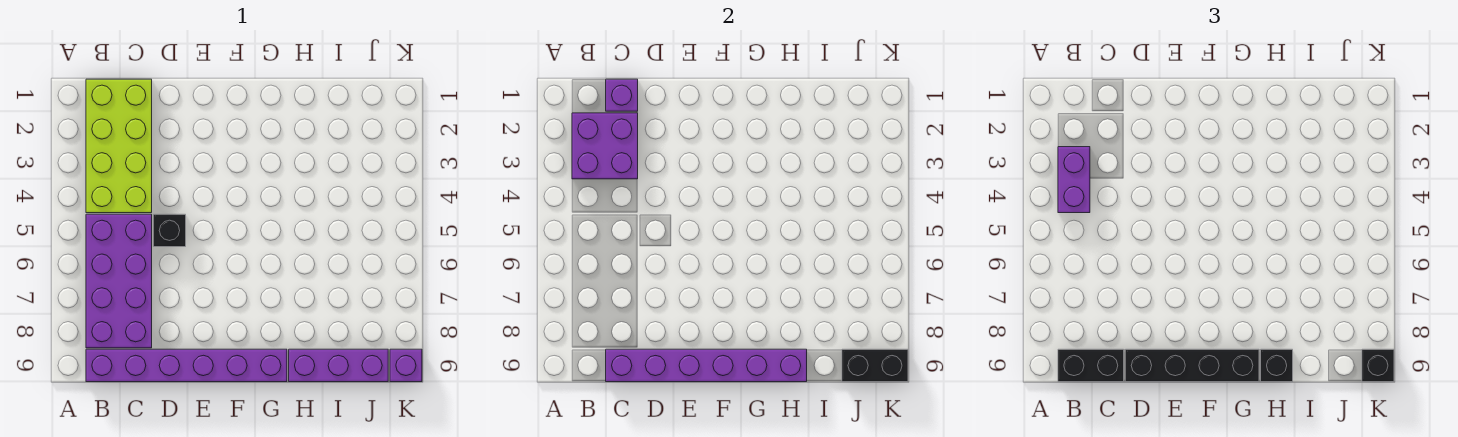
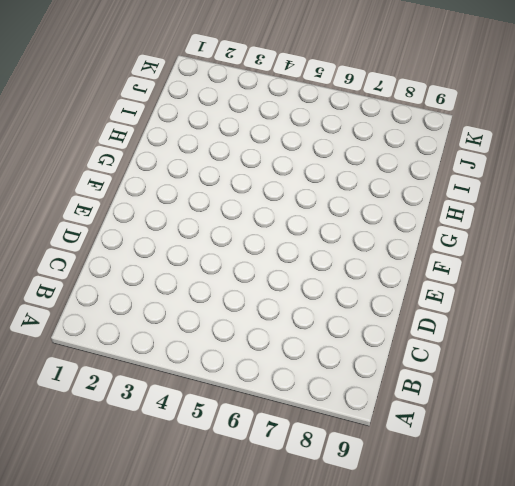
none -> lime 2x4 brick [86,79,152,213]
none -> purple 2x4 brick [86,214,152,348]
none -> purple 1x6 brick [86,349,287,382]

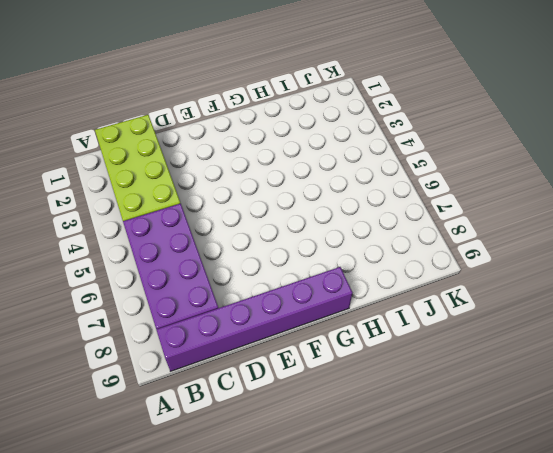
none -> black 1x1 brick [153,214,186,247]
none -> purple 1x3 brick [289,349,388,382]
none -> purple 1x1 brick [390,349,422,382]

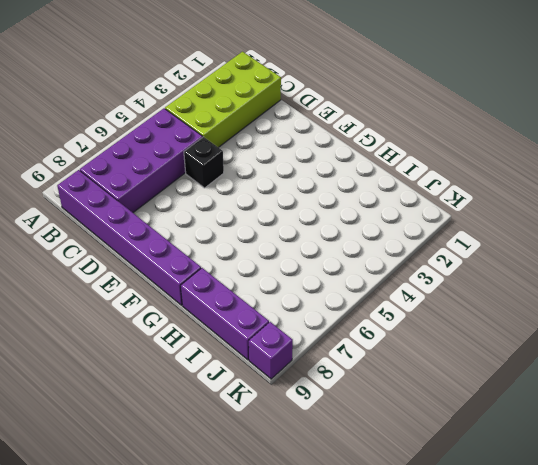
none -> purple 2x2 brick [572,113,638,179]
none -> purple 1x1 brick [606,79,638,111]
none -> purple 1x6 brick [606,349,807,382]

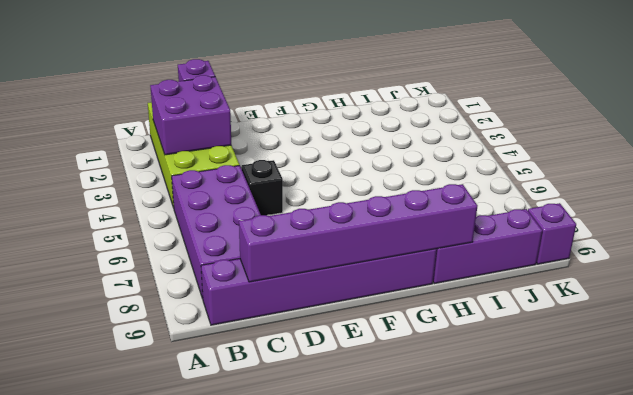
none -> black 1x2 brick [842,349,908,382]
none -> purple 1x2 brick [1058,147,1090,213]
none -> black 1x2 brick [1058,349,1124,382]

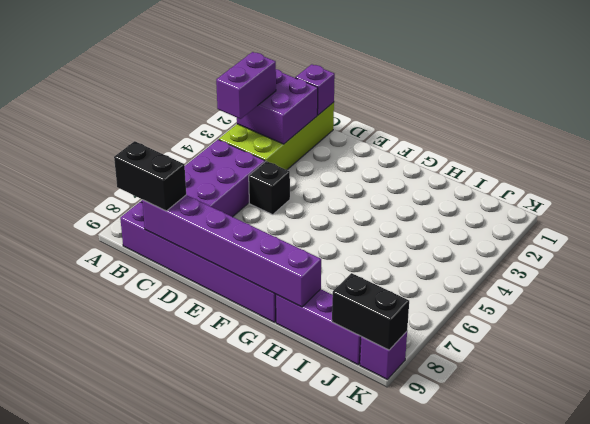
none -> black 1x4 brick [1125,349,1259,382]
none -> black 1x1 brick [1261,349,1293,382]
none -> black 1x1 brick [1362,349,1394,382]

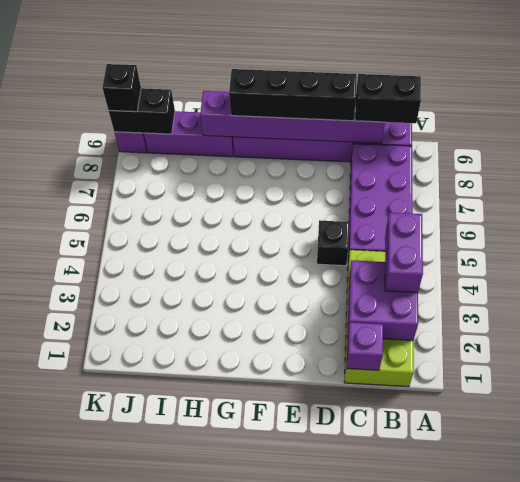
none -> black 1x1 brick [1261,349,1293,382]

